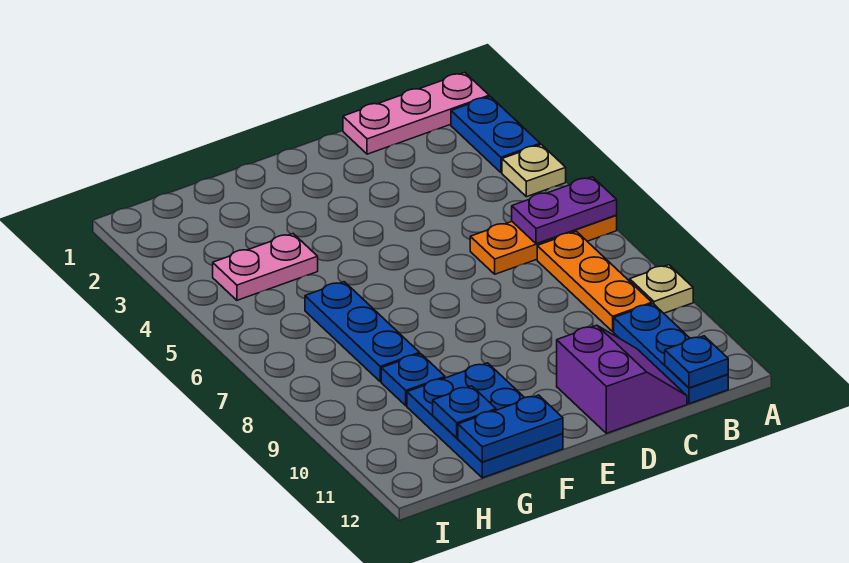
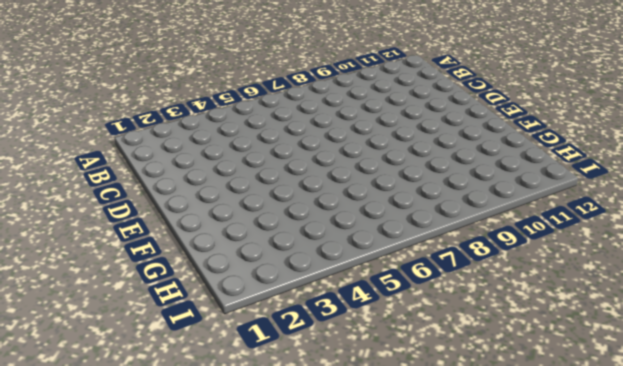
none -> pink 1x3 plate [343,73,489,154]
none -> blue 1x2 plate [451,97,540,173]
none -> tan 1x1 plate [502,145,566,197]

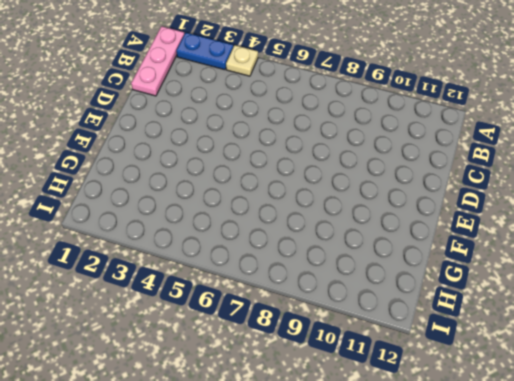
none -> orange 1x3 plate [470,215,617,274]
none -> tan 1x1 plate [630,265,693,313]
none -> orange 1x3 plate [537,232,652,331]

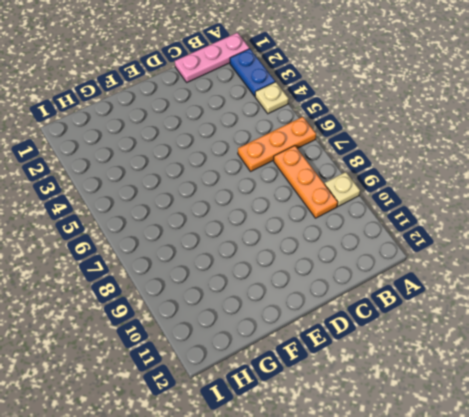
none -> blue 1x3 plate [614,304,728,404]
none -> purple 2x2 slope [557,325,687,433]
none -> blue 2x3 plate [407,363,563,478]

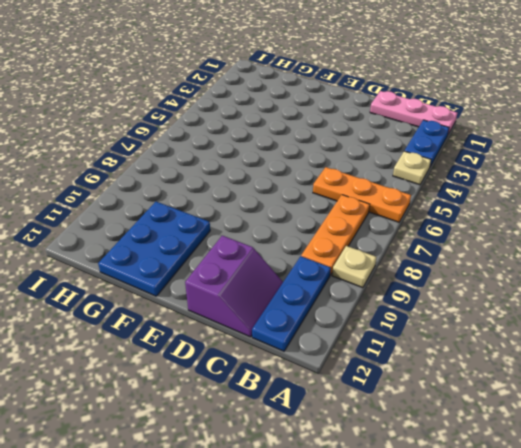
none -> pink 1x2 plate [213,234,318,300]
none -> blue 1x3 plate [305,282,420,382]
none -> blue 1x1 plate [381,354,445,406]

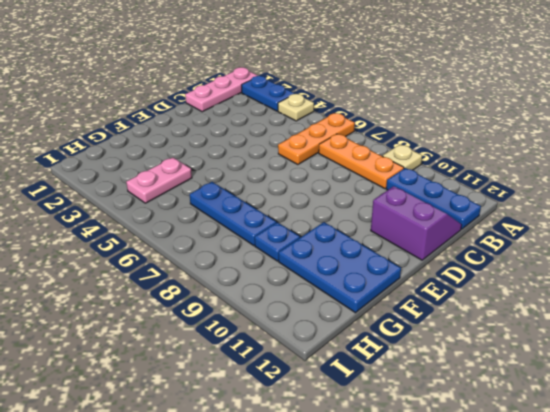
none -> purple 1x2 plate [512,177,617,244]
none -> blue 1x1 plate [665,336,728,388]
none -> blue 1x2 plate [458,395,563,462]

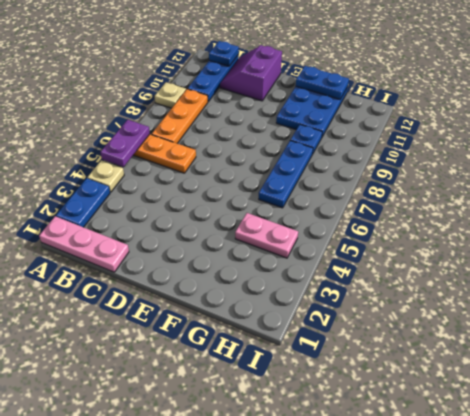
purple 1x2 plate [100,120,150,167] -> purple 1x2 plate turned to [512,177,617,244]
none -> blue 1x1 plate [433,386,496,438]

